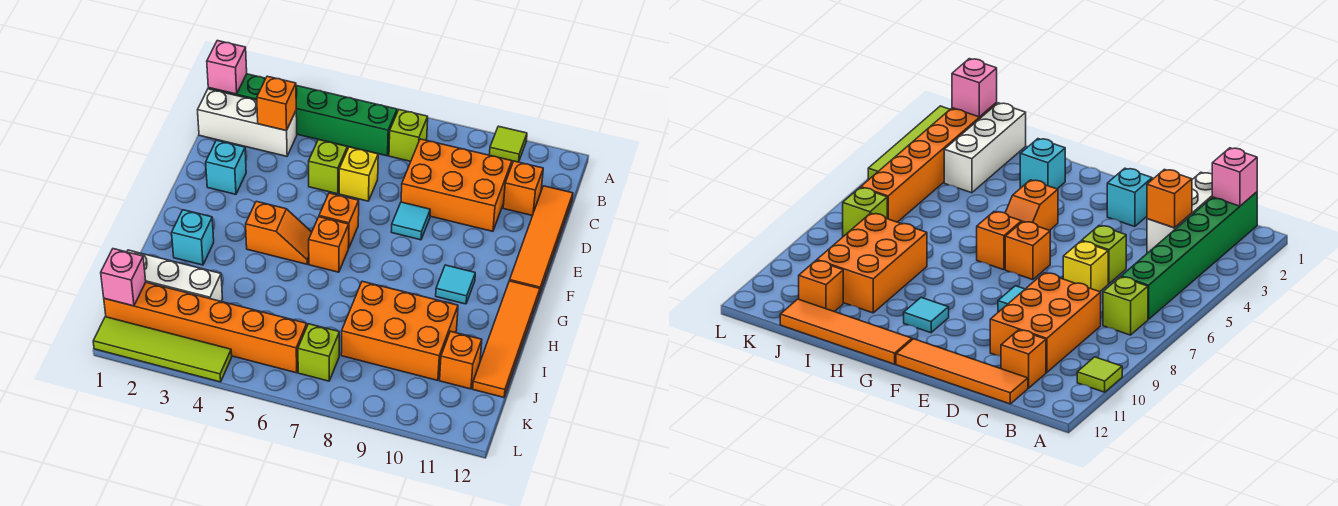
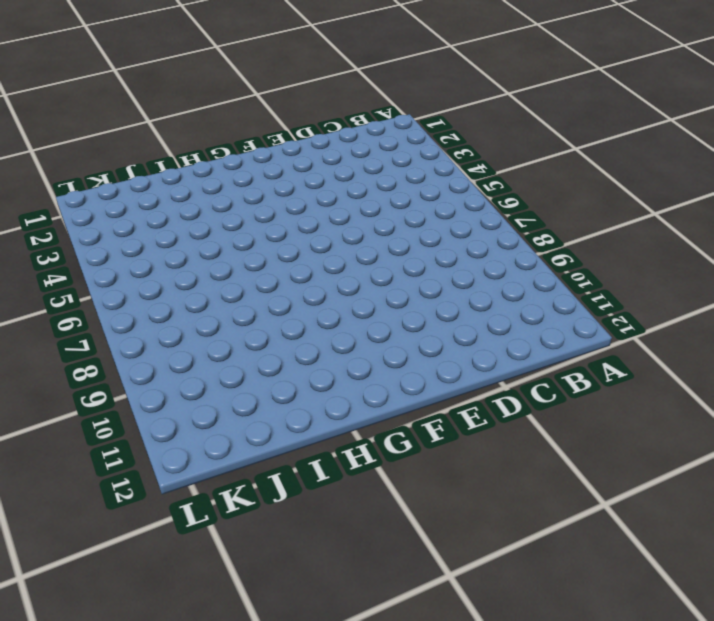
none -> lime 1x1 tile [489,126,527,162]
none -> green 1x6 brick [208,74,397,156]
none -> lime 1x1 brick [389,110,428,161]

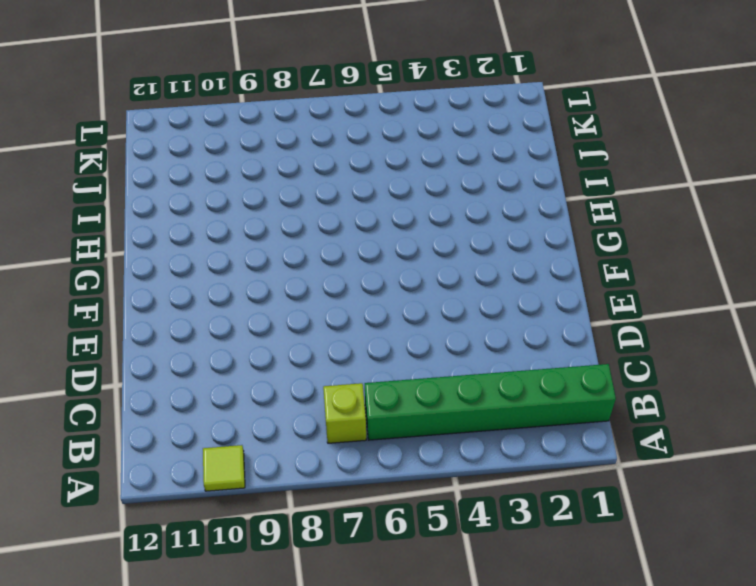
none -> white 1x3 brick [198,89,297,156]
none -> orange 2x3 brick [401,139,512,231]
none -> orange 1x1 brick [503,161,543,216]

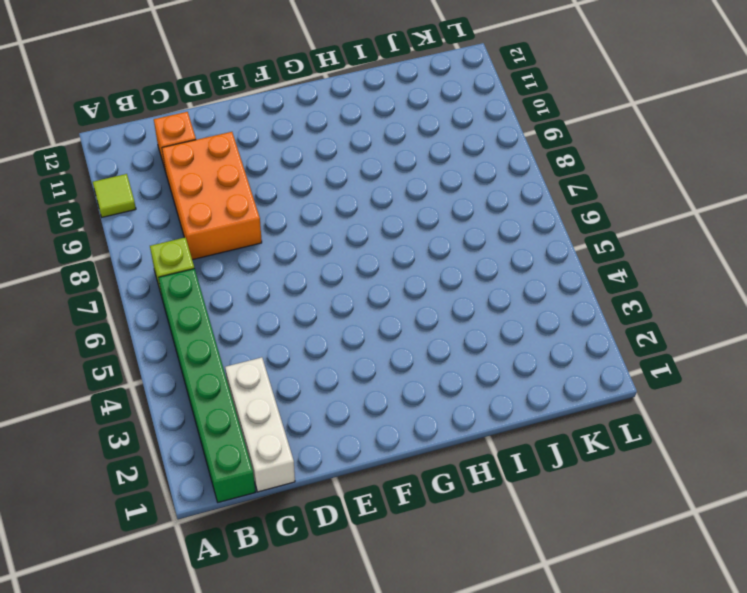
none -> orange 1x4 tile [510,186,573,295]
none -> lime 1x1 brick [309,140,347,194]
none -> yellow 1x1 brick [339,147,378,201]

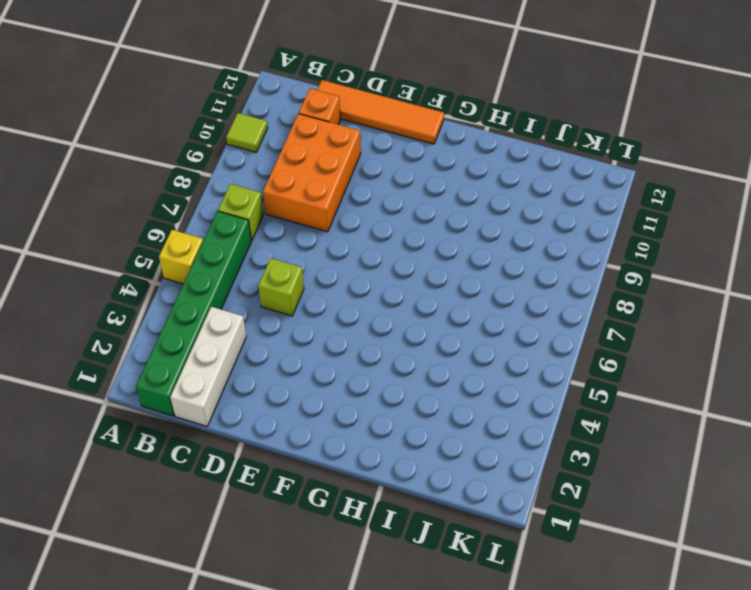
yellow 1x1 brick [159,230,203,284] -> yellow 1x1 brick moved to [339,147,378,201]
none -> cyan 1x1 brick [206,140,246,194]
none -> cyan 1x1 tile [391,202,430,240]
none -> orange 1x1 brick [319,193,359,248]

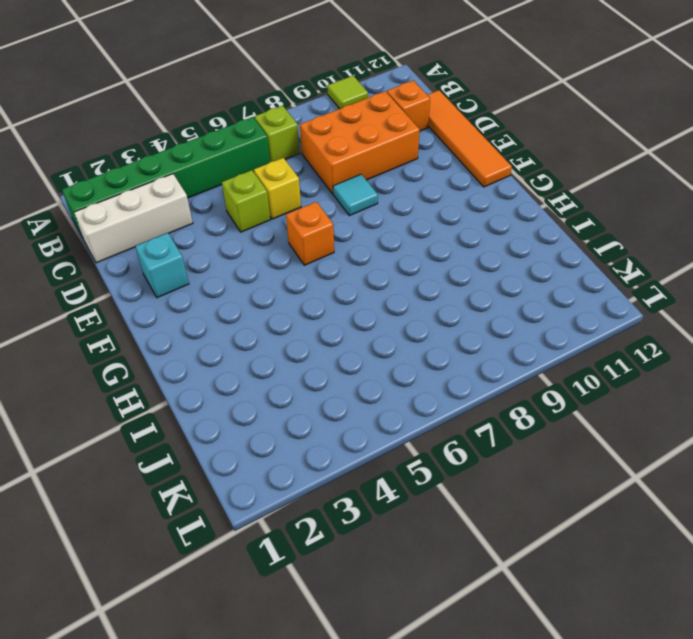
none -> orange 1x2 slope [246,201,312,264]
none -> orange 1x1 brick [309,217,349,272]
none -> cyan 1x1 tile [436,265,475,304]

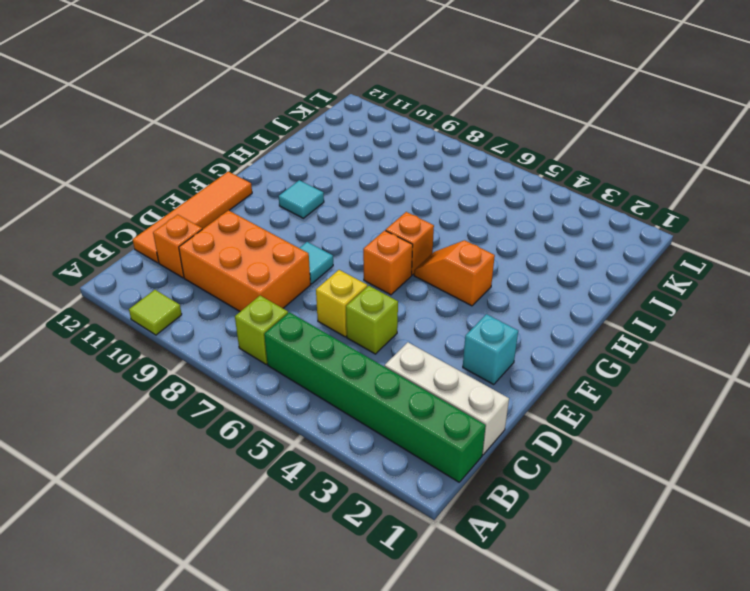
none -> orange 1x4 tile [473,281,540,397]
none -> cyan 1x1 brick [172,210,214,265]
none -> orange 2x3 brick [341,281,458,380]

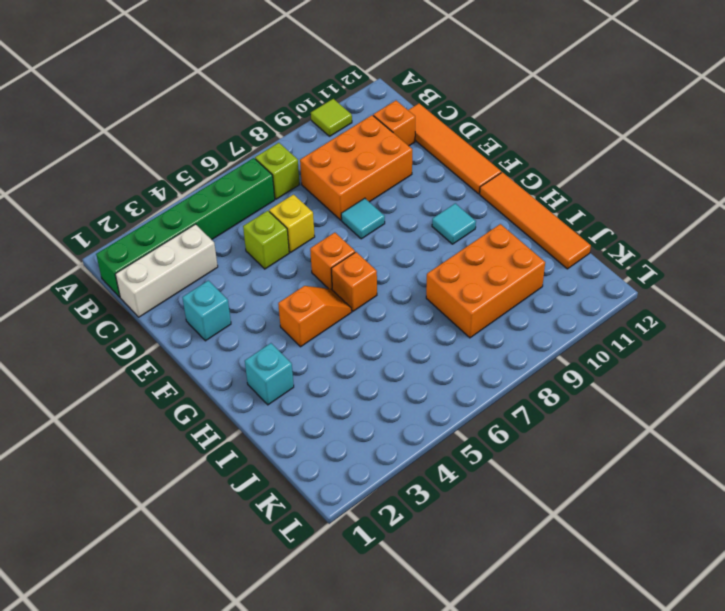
none -> white 1x3 brick [127,250,223,301]
none -> orange 1x1 brick [440,331,482,389]
none -> orange 1x6 brick [104,282,307,373]

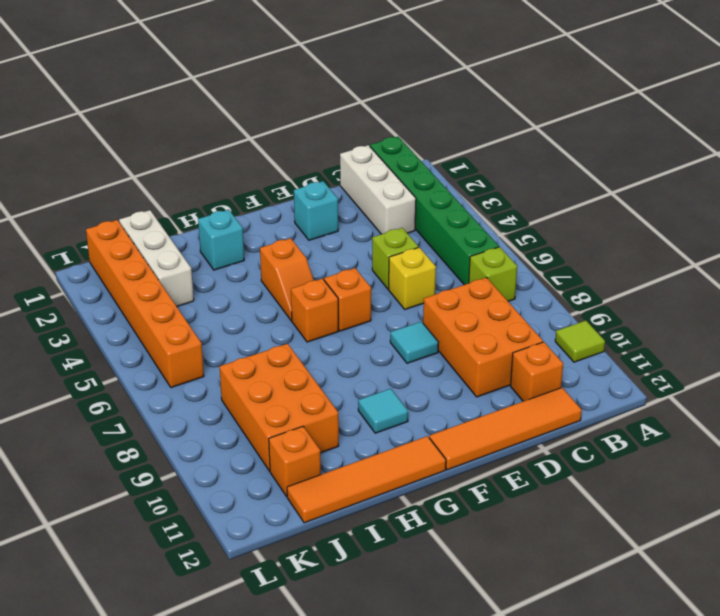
none -> lime 1x1 brick [298,324,339,381]
none -> lime 1x4 tile [93,317,232,382]
none -> pink 1x1 brick [207,41,247,94]

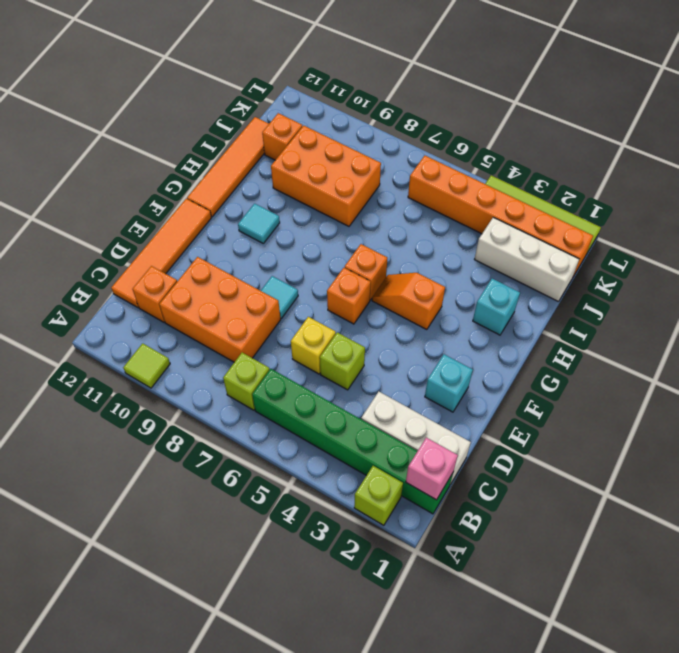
lime 1x1 brick [354,466,403,525] -> lime 1x1 brick moved to [298,324,339,381]
none -> orange 1x1 brick [257,76,296,131]
none -> pink 1x1 brick [101,249,146,306]

